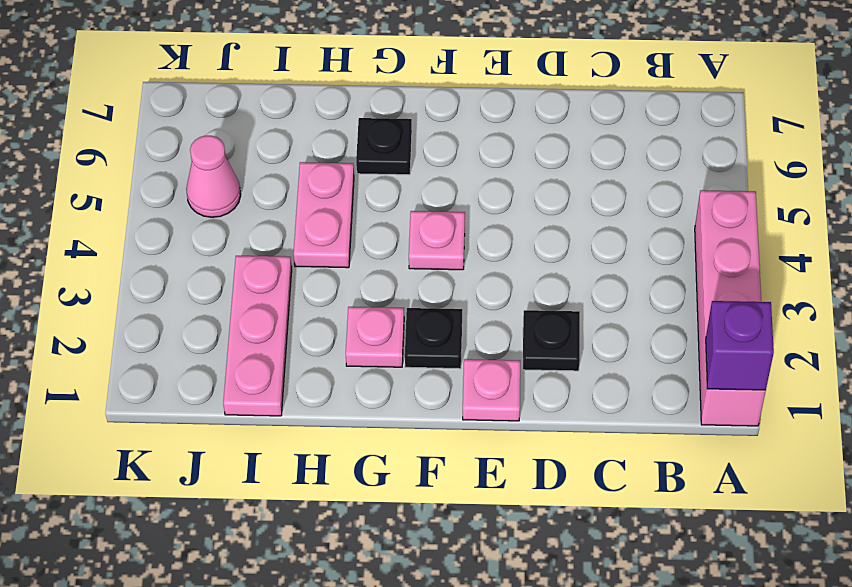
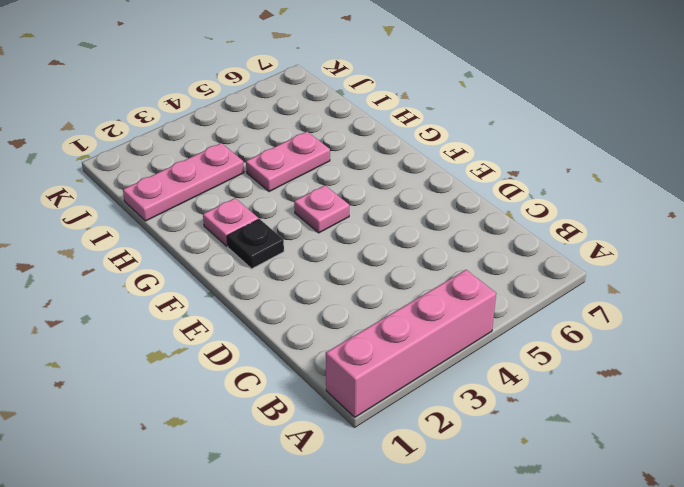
none -> black 1x1 plate [523,310,580,371]
none -> pink 1x1 plate [463,359,520,421]

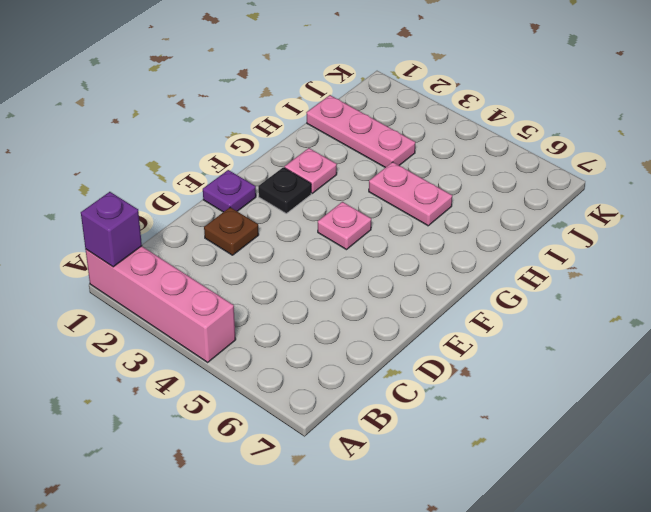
brown 1x1 plate [204,207,259,255] -> black 1x1 plate [523,310,580,371]
purple 1x1 plate [203,170,256,212] -> pink 1x1 plate [463,359,520,421]
none -> black 1x1 plate [356,118,412,175]
none -> pink 1x1 cone [186,136,241,217]

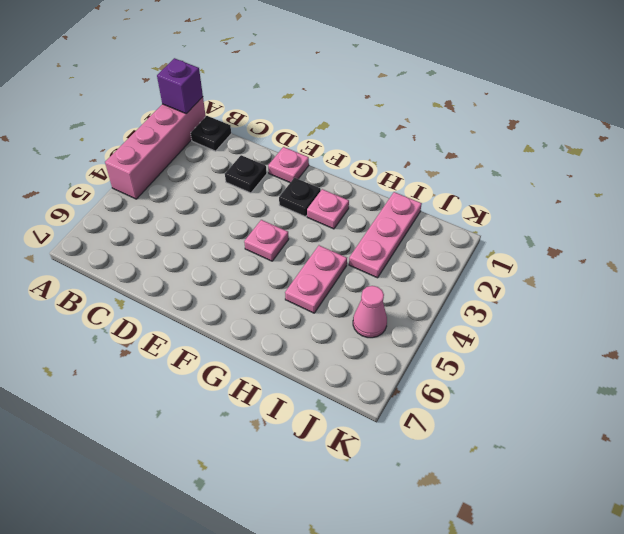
black 1x1 plate [191,116,231,151] -> black 1x1 plate moved to [356,118,412,175]

